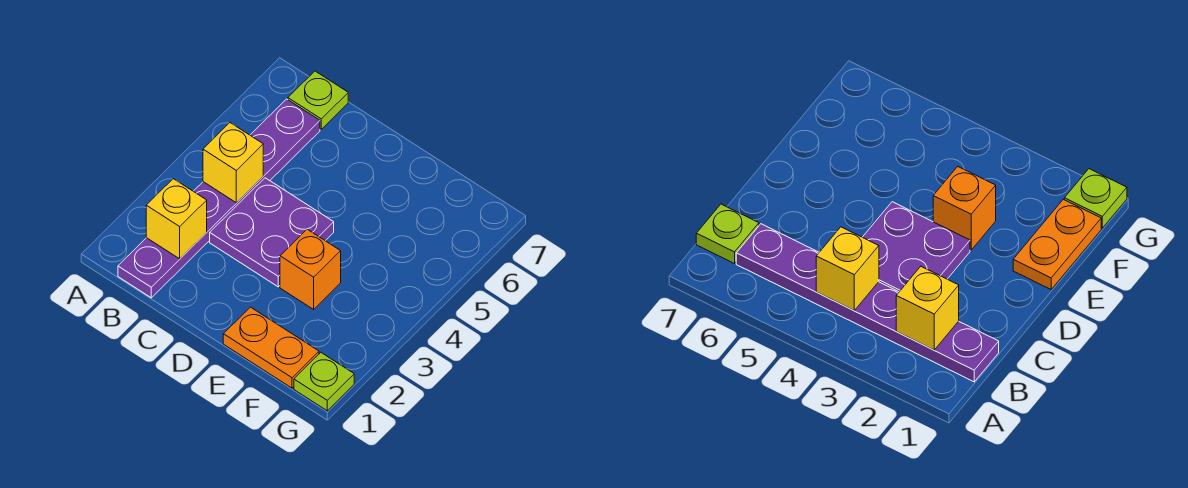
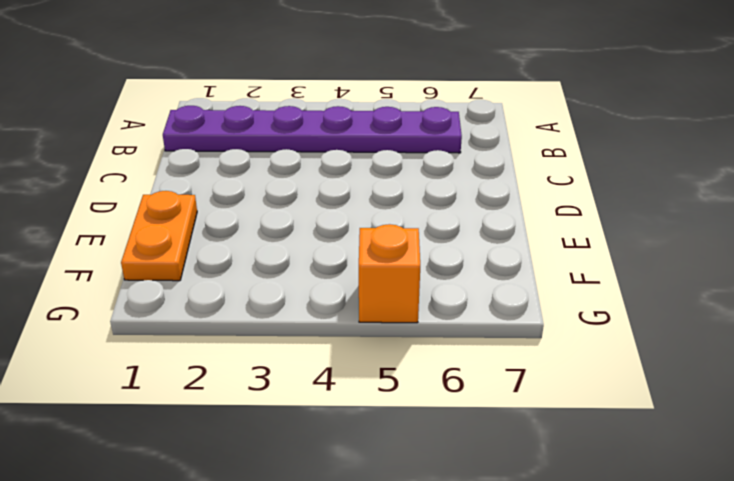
orange 1x1 brick [359,224,420,323] -> orange 1x1 brick moved to [280,229,341,309]
none -> lime 1x1 plate [288,71,348,129]
none -> purple 2x2 plate [210,178,334,287]

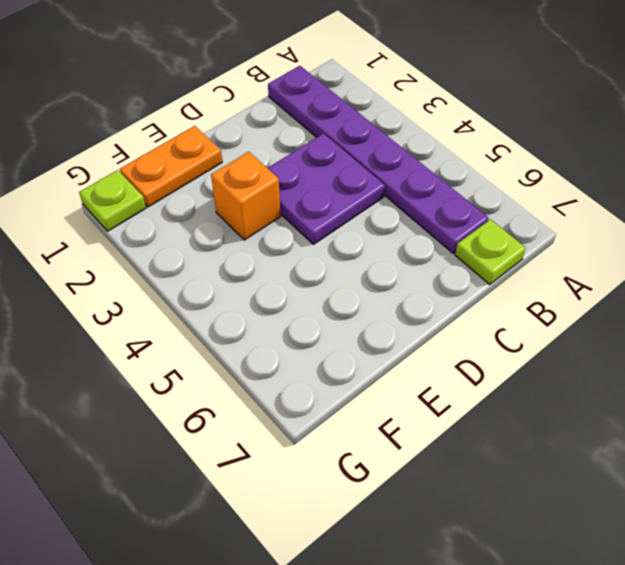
none -> yellow 1x1 brick [146,179,207,259]
none -> yellow 1x1 brick [203,123,263,203]

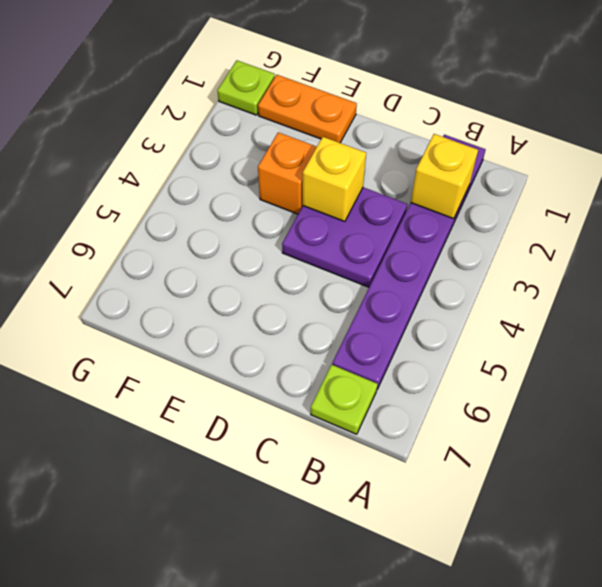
yellow 1x1 brick [303,137,366,222] -> yellow 1x1 brick moved to [203,123,263,203]

